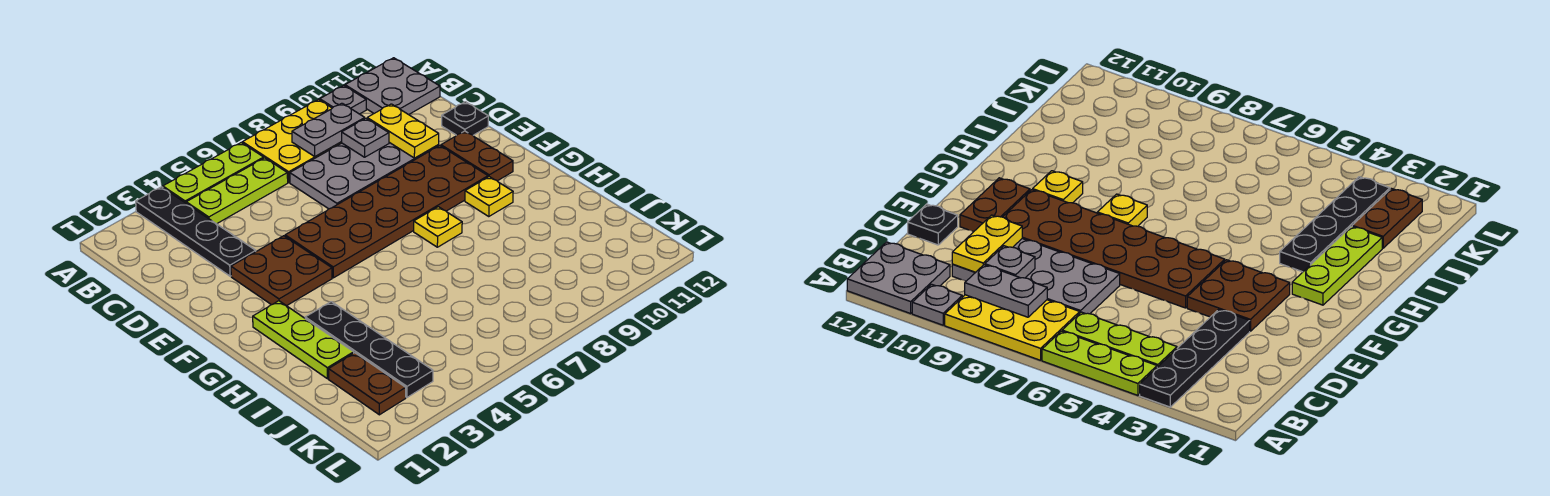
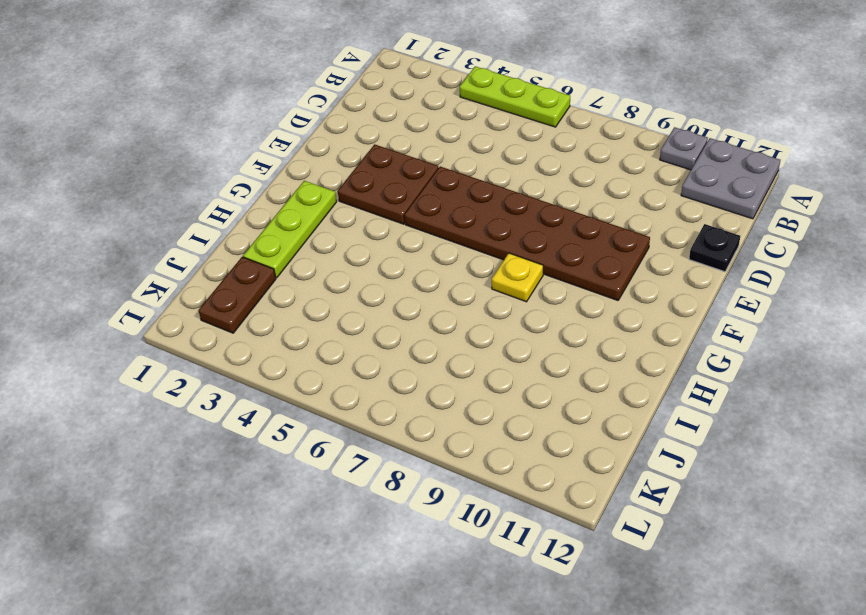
none -> black 1x4 plate [136,187,256,276]
none -> yellow 2x3 plate [242,100,342,183]
none -> lime 1x3 plate [186,158,288,224]

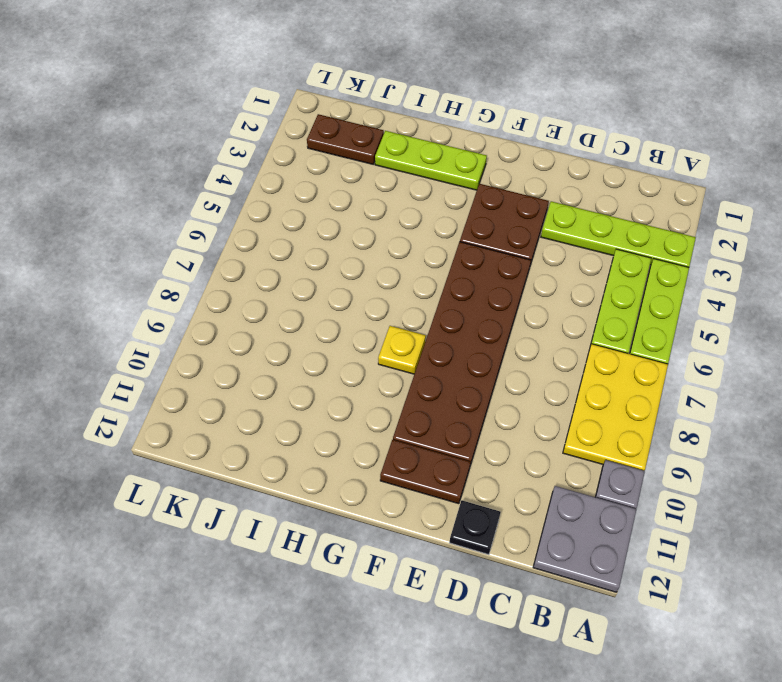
lime 1x4 plate [541,201,696,267] -> black 1x4 plate [136,187,256,276]
none -> grey 2x4 plate [290,142,439,209]
none -> yellow 1x1 plate [465,177,513,216]
none -> black 1x4 plate [305,302,433,397]

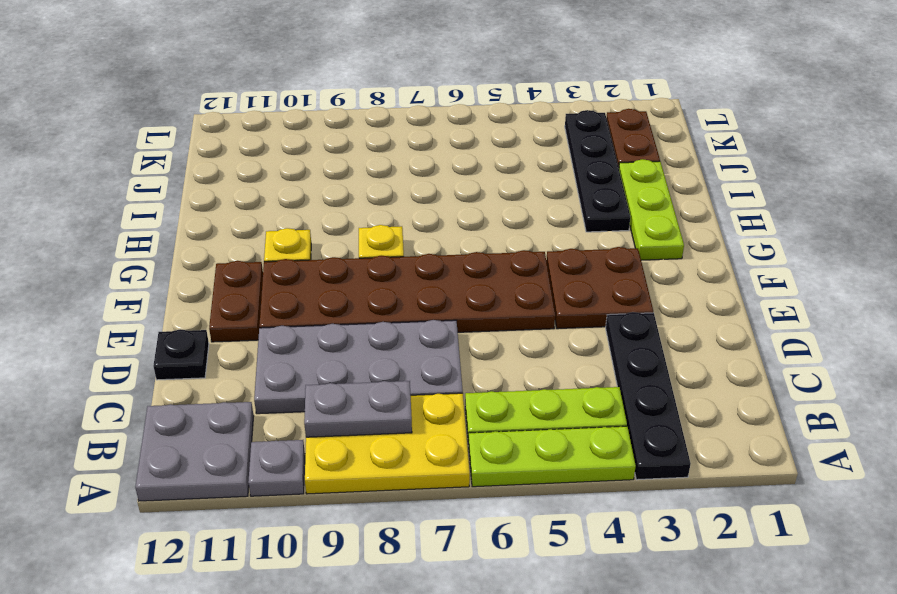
none -> grey 1x1 plate [342,118,389,157]
none -> yellow 1x2 plate [367,104,439,158]

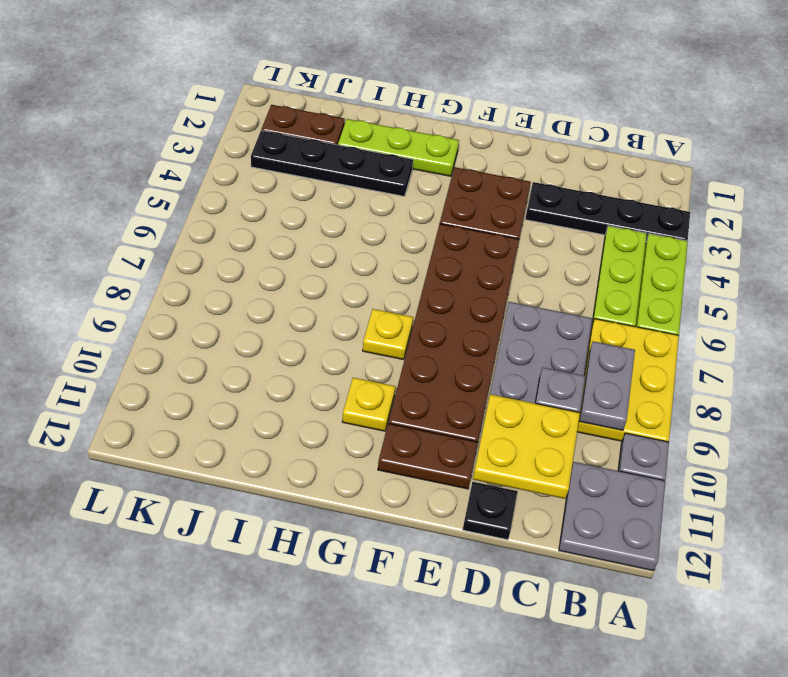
yellow 2x2 plate [473,394,580,499] -> yellow 1x2 plate [367,104,439,158]

